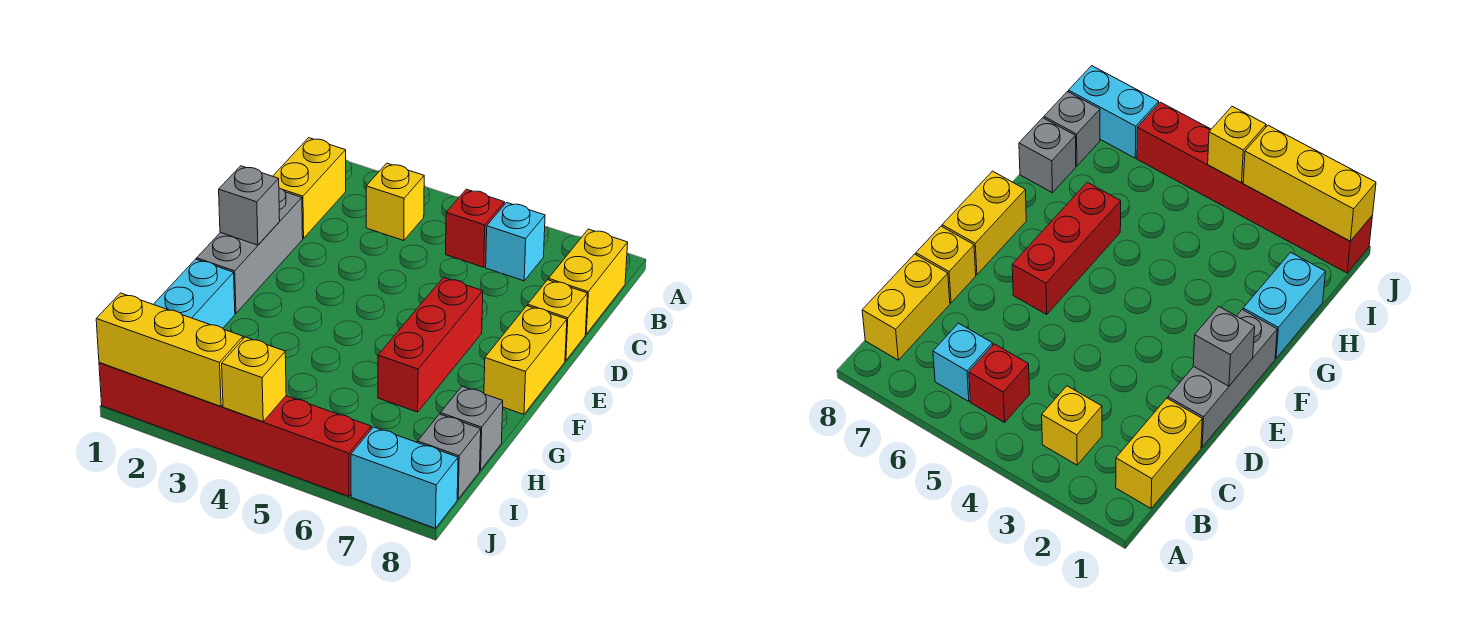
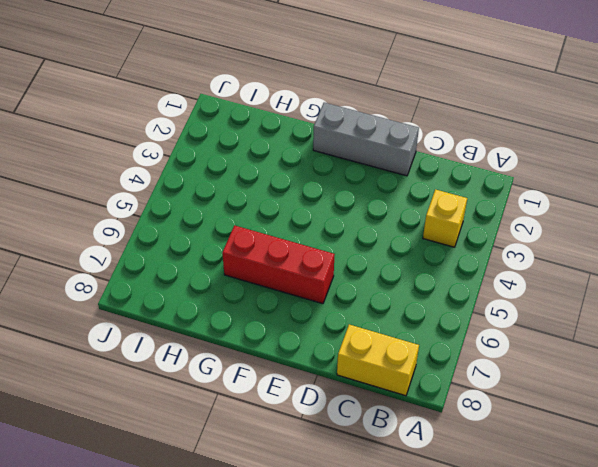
none -> yellow 1x2 brick [273,138,346,238]
none -> red 1x1 brick [446,189,504,267]
none -> cyan 1x1 brick [486,202,545,281]

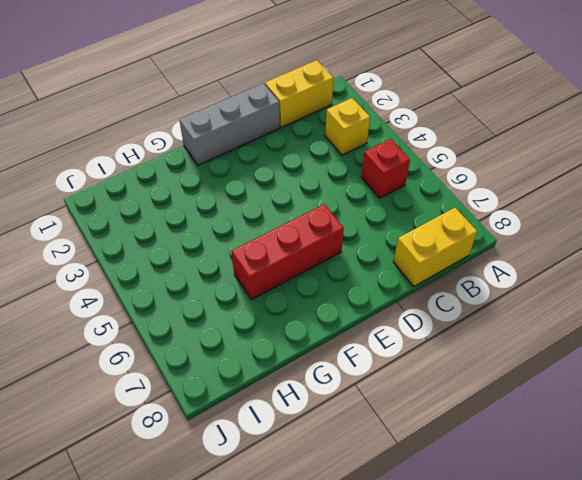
none -> cyan 1x1 brick [486,202,545,281]
none -> yellow 1x1 brick [528,280,587,361]
none -> yellow 1x2 brick [484,306,567,414]

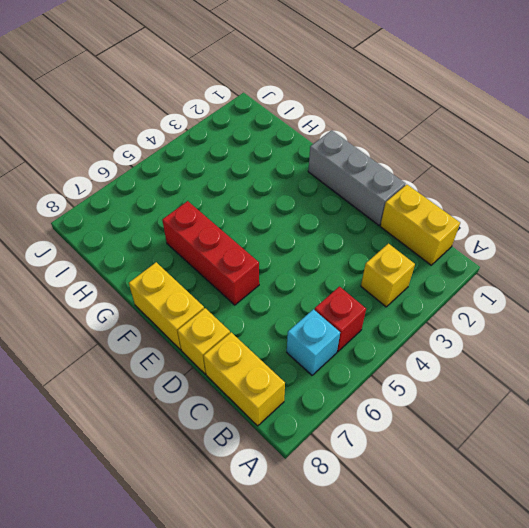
none -> cyan 1x2 brick [153,259,235,328]
none -> grey 1x1 brick [440,386,503,470]
none -> grey 1x1 brick [418,414,481,499]

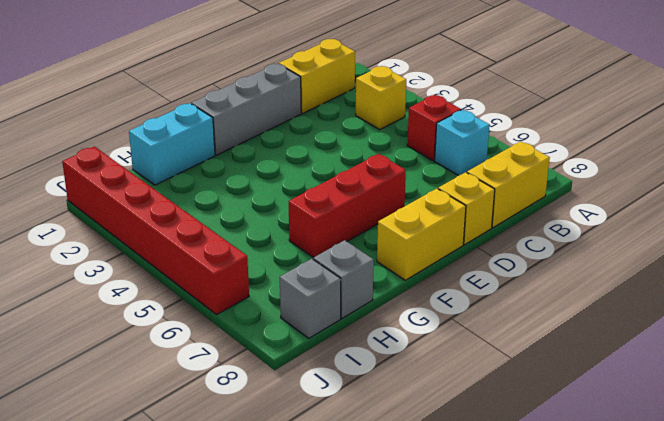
none -> cyan 1x2 brick [351,427,458,528]
none -> grey 1x1 brick [219,166,280,245]
none -> yellow 1x3 brick [96,293,243,407]

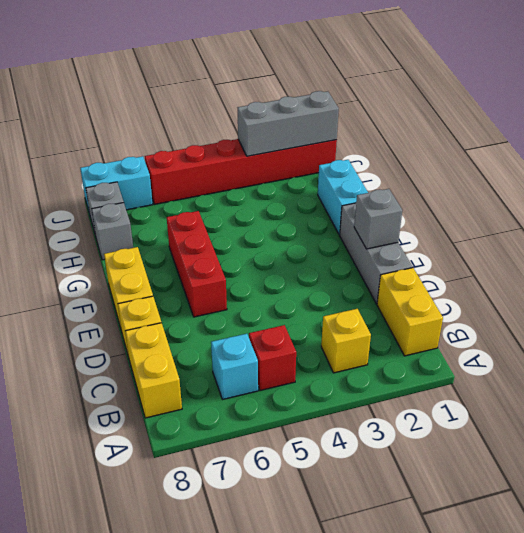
grey 1x3 brick [238,91,339,156] -> yellow 1x3 brick [96,293,243,407]
none -> yellow 1x1 brick [222,337,286,422]

